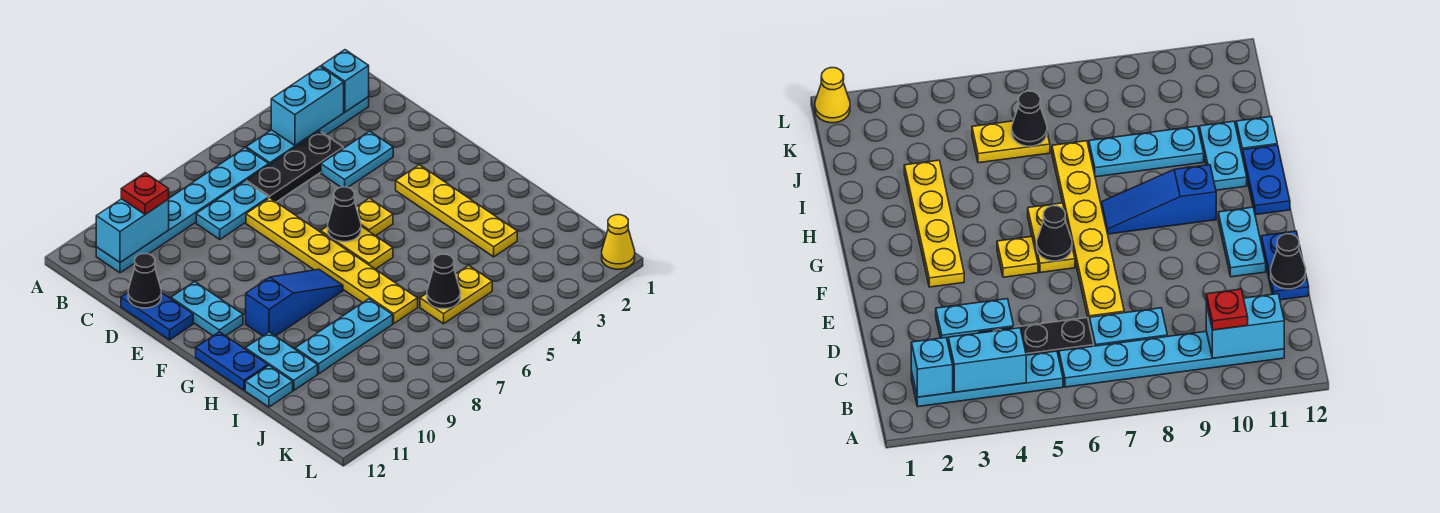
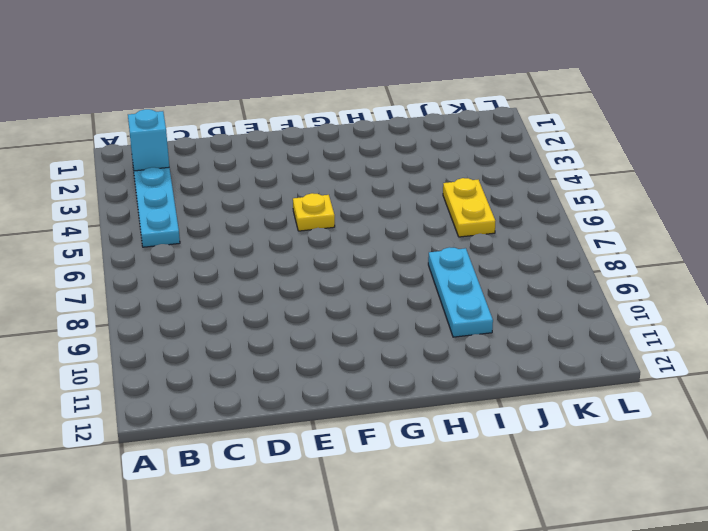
none -> cyan 1x6 plate [96,148,269,273]
none -> black 1x3 plate [246,131,344,202]
none -> cyan 1x2 plate [196,181,269,239]

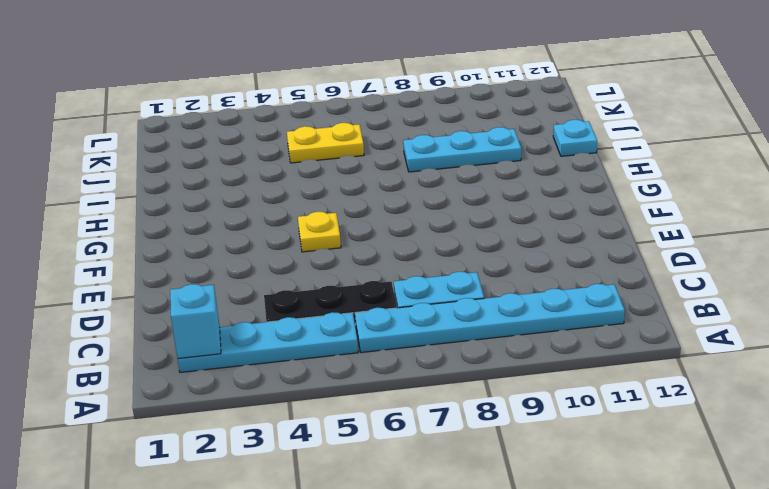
none -> cyan 1x2 plate [321,131,393,187]
none -> yellow 1x6 plate [246,198,418,323]
none -> blue 1x2 plate [121,293,193,340]

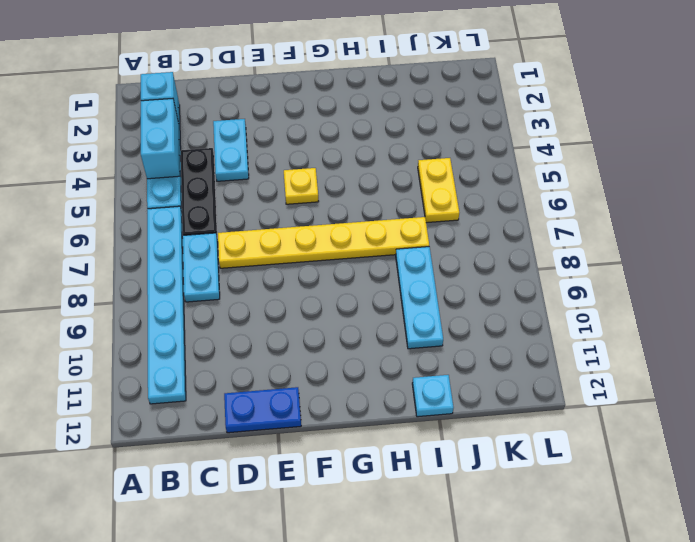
none -> cyan 1x2 plate [171,282,243,336]
none -> yellow 1x4 plate [396,165,517,257]
none -> yellow 1x2 plate [321,226,393,269]

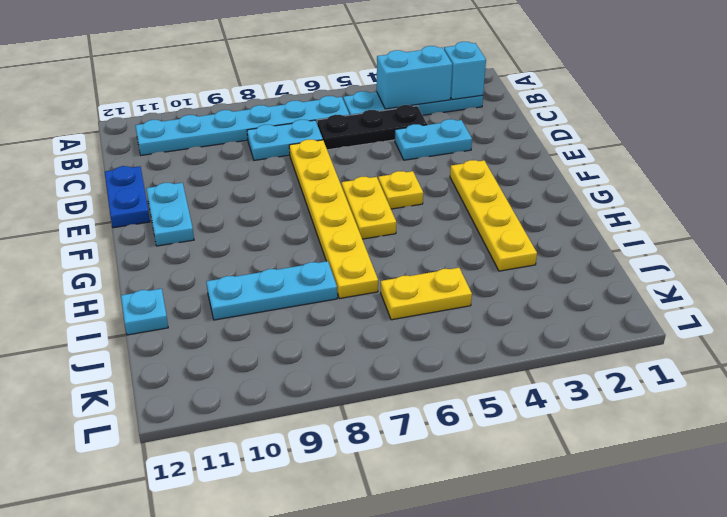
none -> blue 1x3 slope [246,269,343,336]
none -> blue 1x2 plate [196,332,268,390]
none -> cyan 1x2 plate [245,332,318,390]

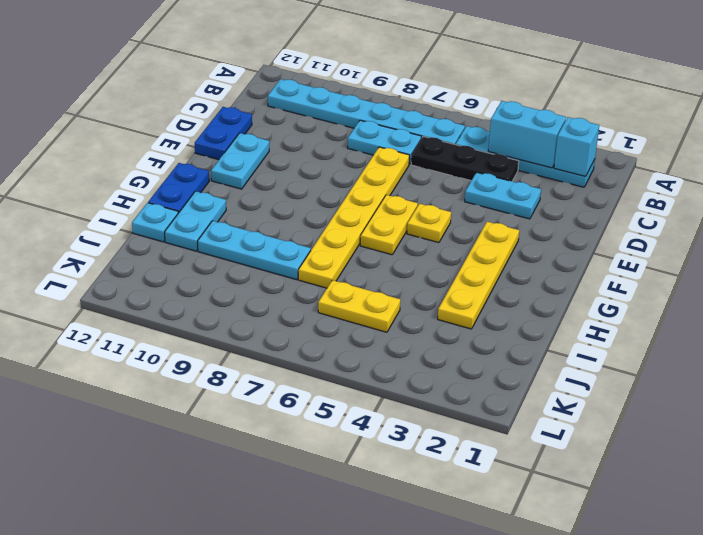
none -> blue 1x3 slope [246,269,343,336]
none -> yellow 1x1 cone [602,215,635,269]
none -> cyan 1x2 brick [96,199,169,262]

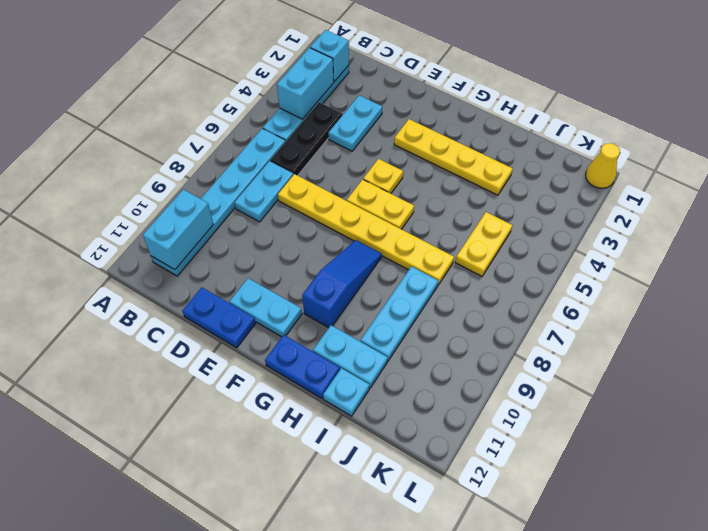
none -> black 1x1 cone [128,254,161,308]
none -> black 1x1 cone [328,187,361,242]
none -> black 1x1 cone [427,254,460,309]

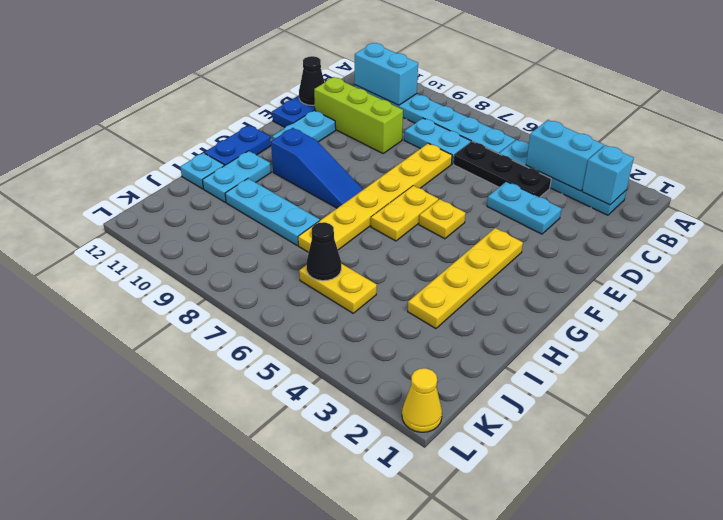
lime 1x3 brick [314,77,403,153] -> none
none -> black 1x1 cone [328,187,361,242]
none -> red 1x1 plate [121,173,169,214]

